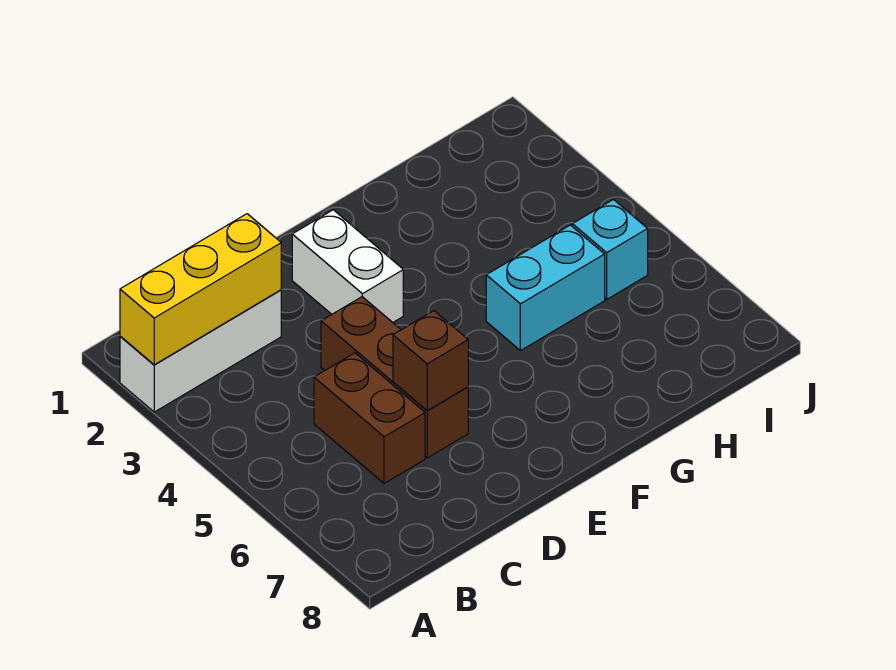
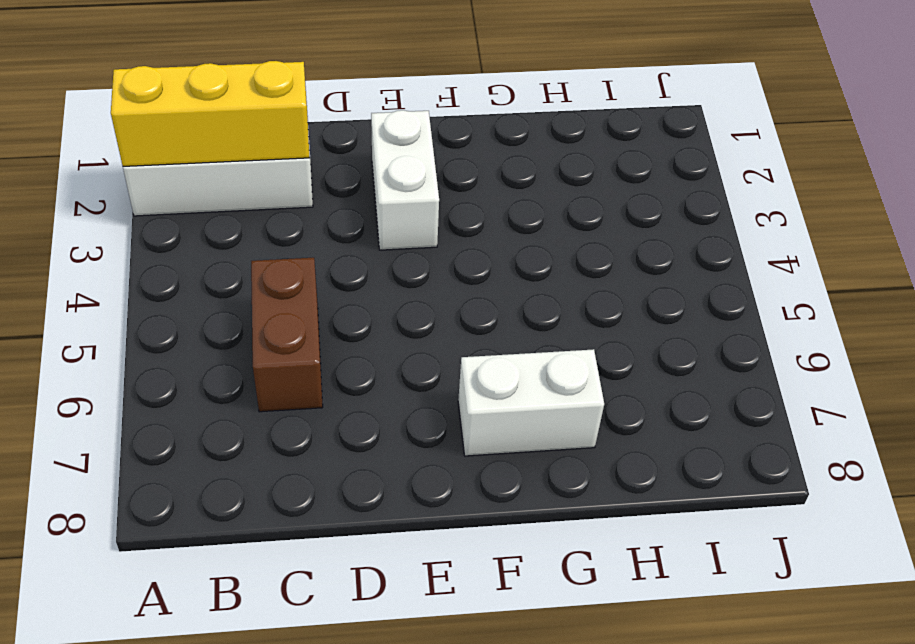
white 1x2 brick [458,349,604,456] -> none
none -> brown 1x3 brick [321,297,468,458]
none -> cyan 1x2 brick [486,225,605,351]

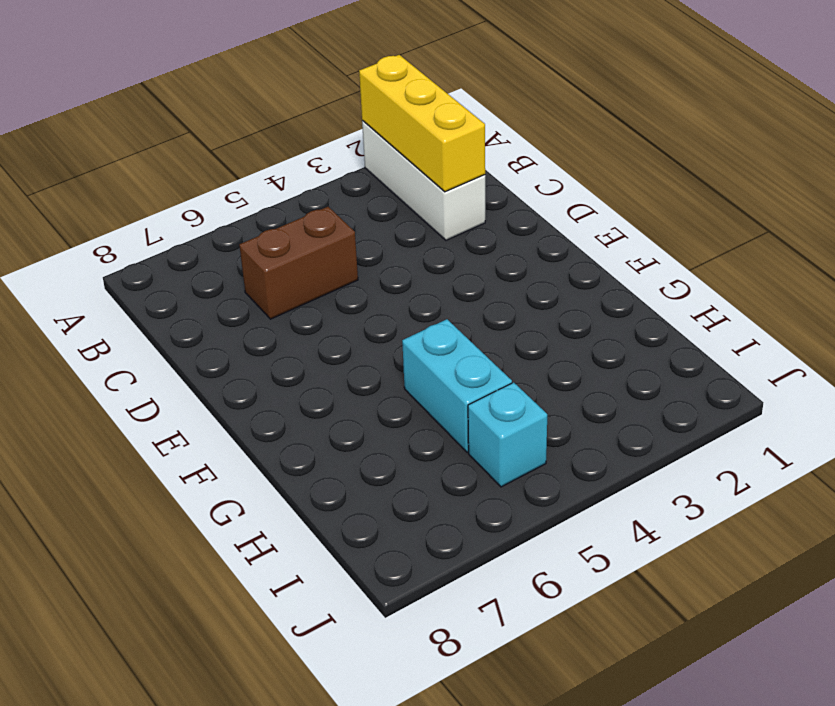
none -> brown 1x3 brick [321,297,468,458]
none -> white 1x2 brick [292,210,403,322]

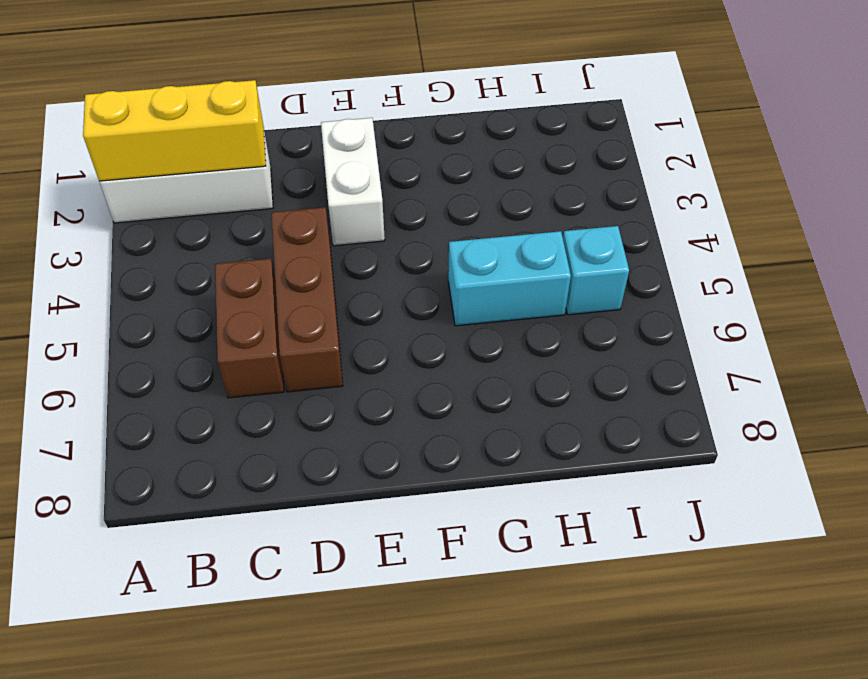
none -> brown 1x1 brick [393,311,468,410]

